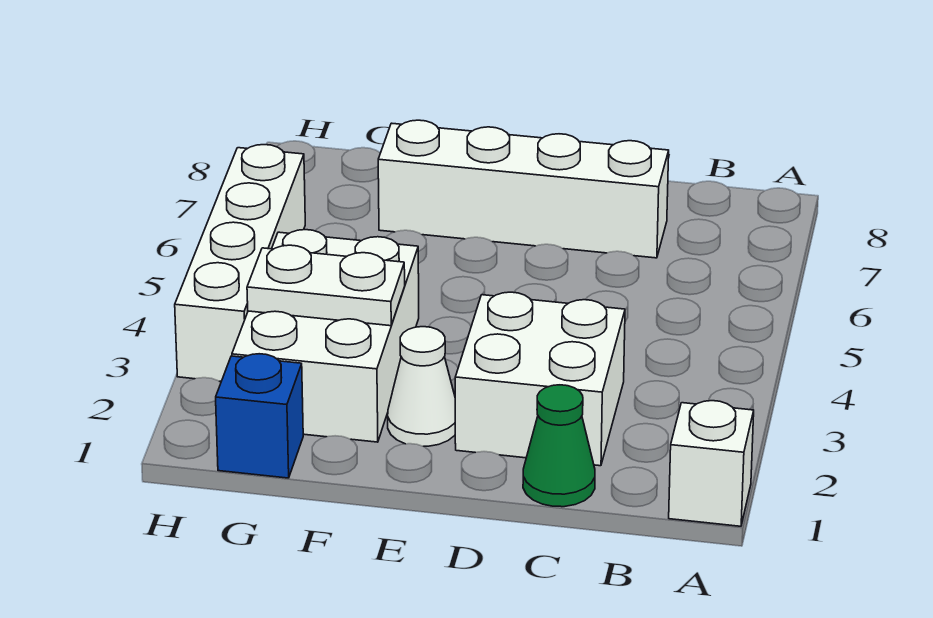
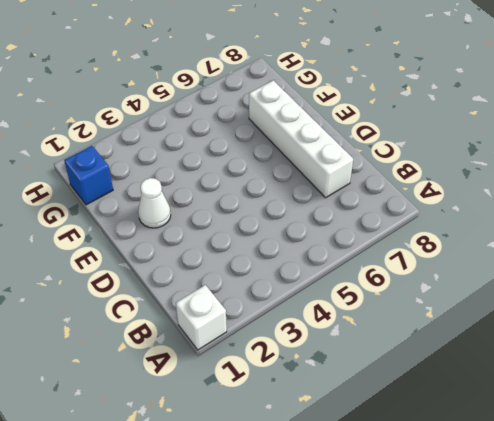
none -> green 1x1 cone [523,385,595,507]
none -> white 2x2 brick [455,292,625,466]

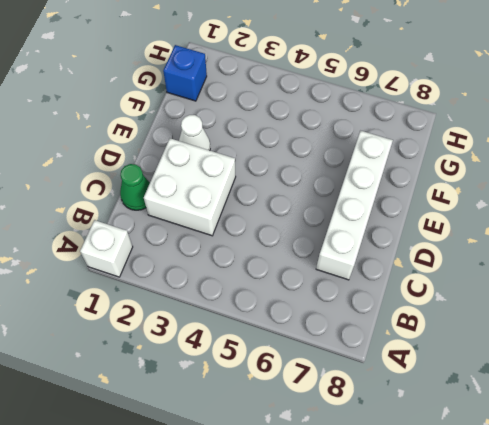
none -> white 2x3 brick [232,230,419,442]
none -> white 1x4 brick [175,145,305,381]

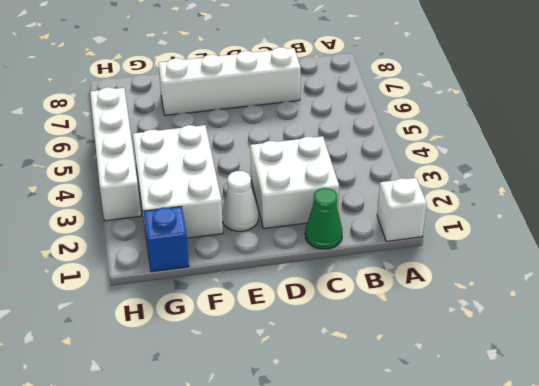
none -> white 1x2 plate [247,245,405,326]

